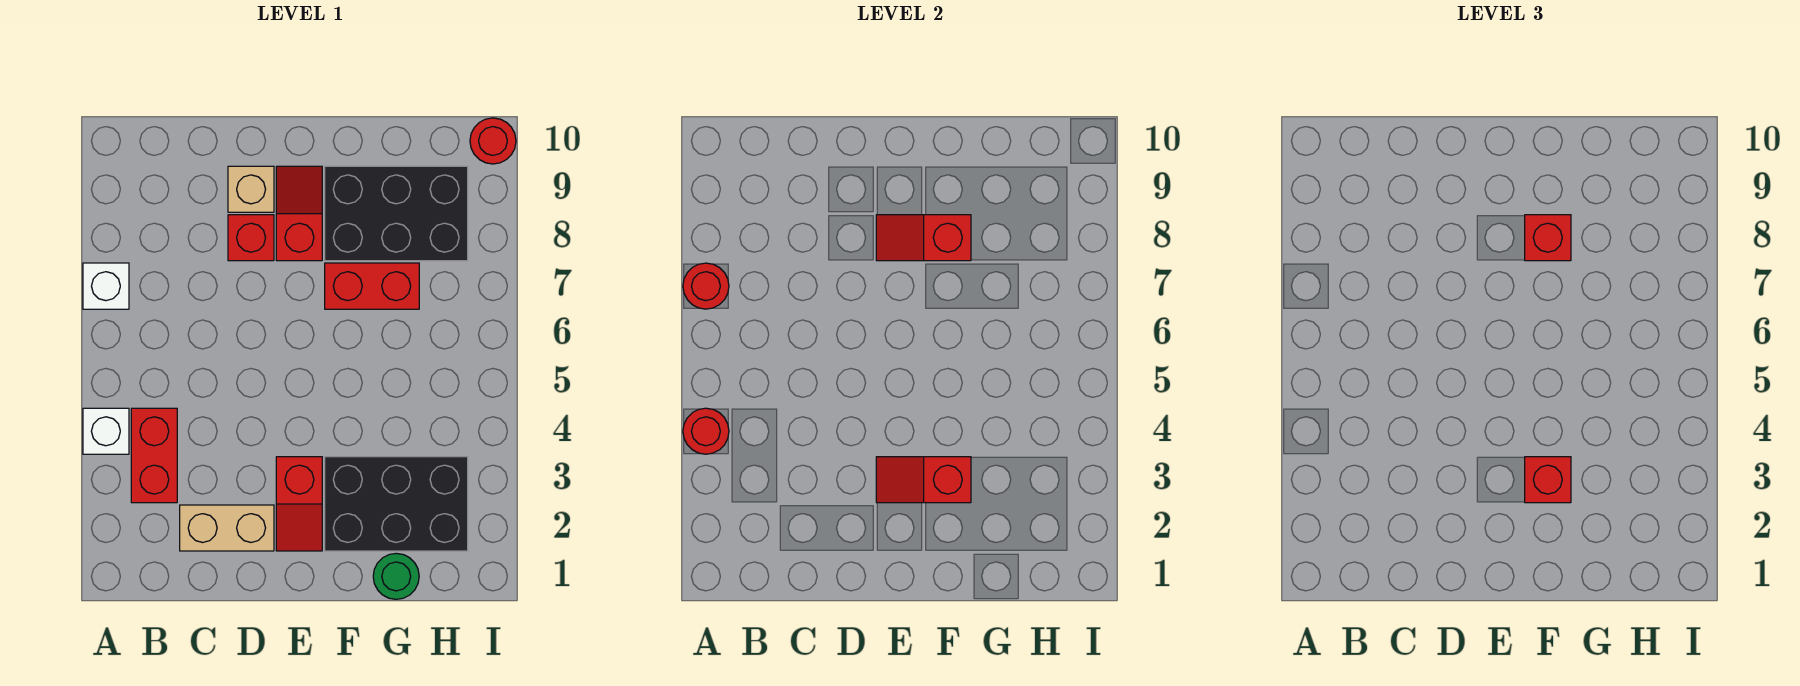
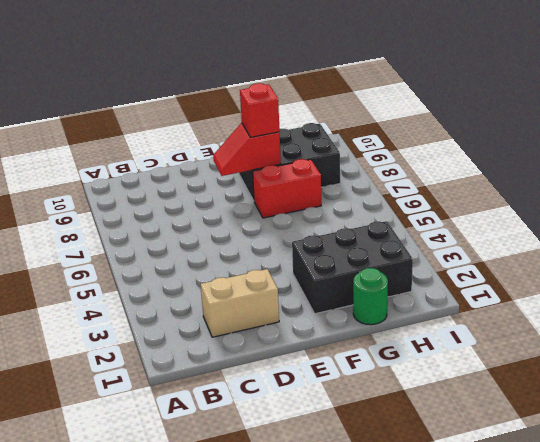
none -> white 1x1 brick [83,408,129,454]
none -> white 1x1 brick [83,263,129,309]
none -> red 1x2 brick [131,408,177,503]

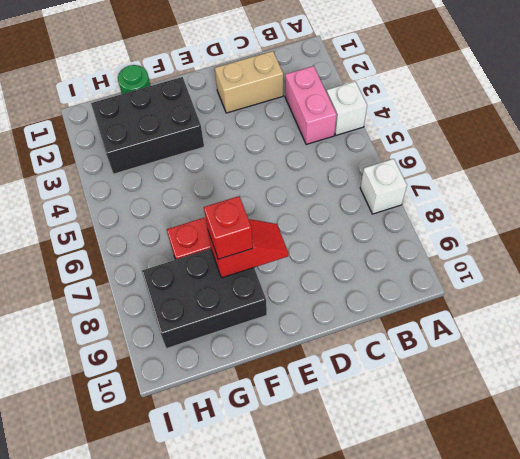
pink 1x2 brick [285,66,337,145] -> red 1x2 brick [131,408,177,503]
none -> red 1x1 brick [228,215,274,261]
none -> tan 1x1 brick [228,166,274,212]
none -> red 1x2 slope [276,457,322,551]

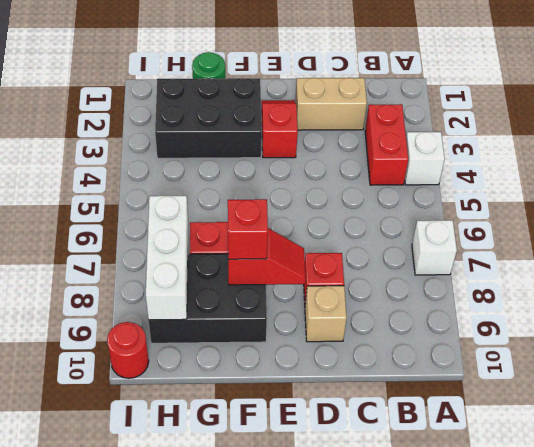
white 1x3 brick [146,196,188,320] -> none
none -> red 1x2 slope [276,166,322,261]
none -> red 1x1 round brick [683,408,729,454]
none -> red 1x1 round brick [683,263,729,309]

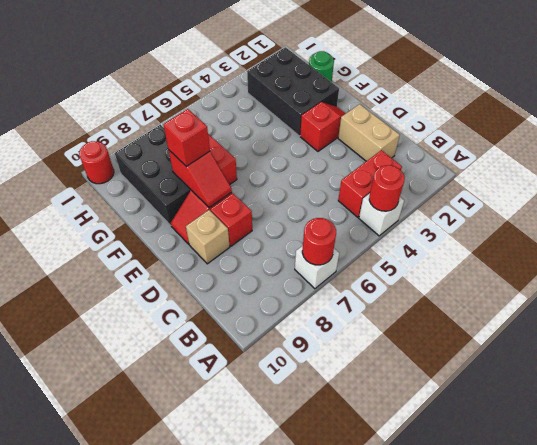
none -> red 1x2 slope [876,457,971,503]
none -> red 1x1 brick [1525,457,1571,503]

